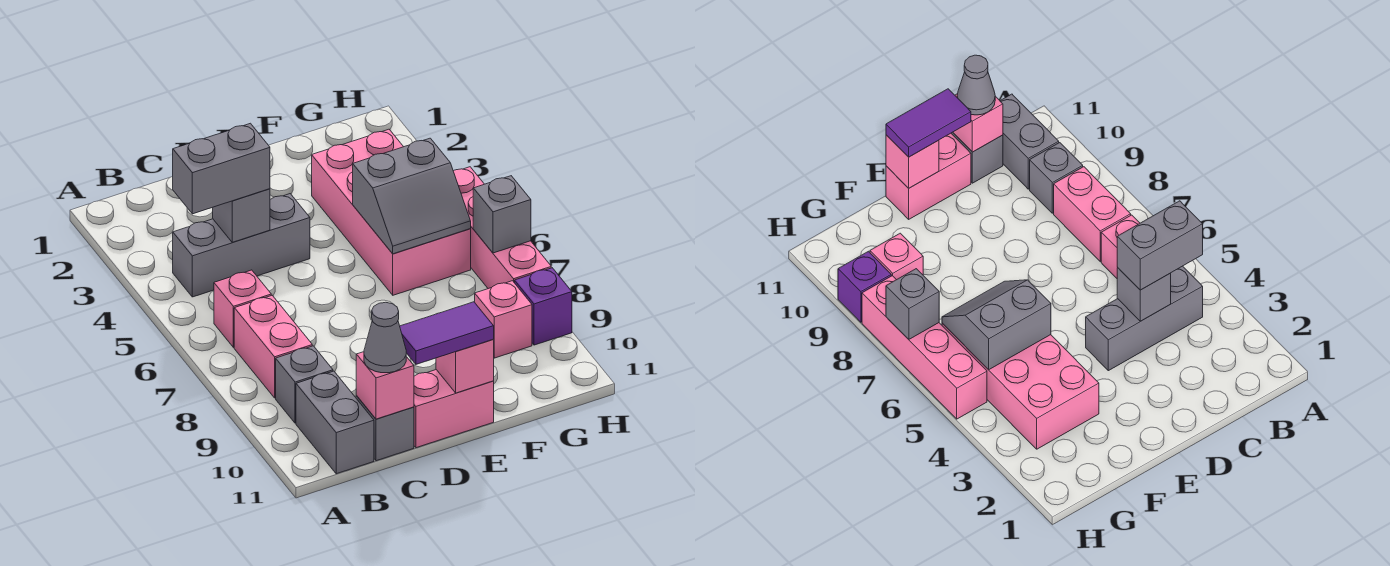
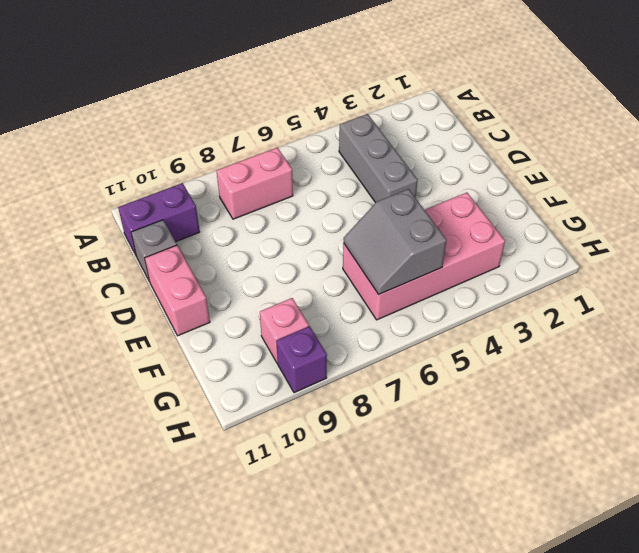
purple 1x2 brick [118,183,200,257] -> grey 1x2 brick [296,371,374,474]
none -> pink 1x1 brick [214,270,271,348]
none -> grey 1x1 brick [276,346,333,423]
none -> pink 1x4 brick [453,167,551,289]

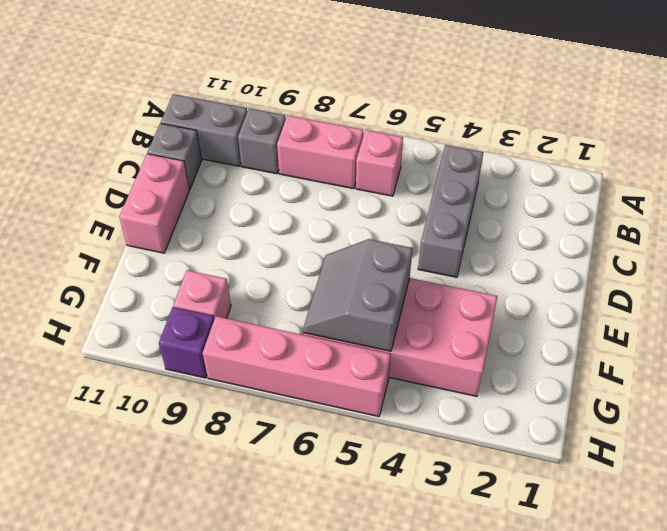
none -> grey 1x1 brick [213,189,270,242]
none -> pink 1x1 brick [356,352,414,419]
none -> pink 1x1 brick [436,340,494,393]

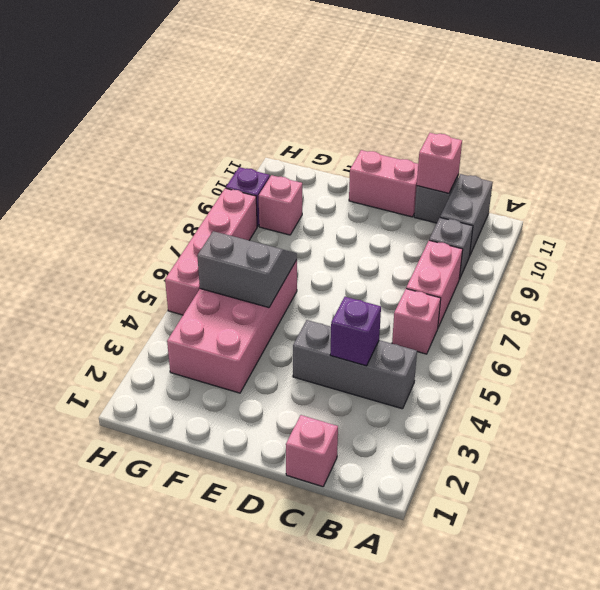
pink 1x1 brick [286,415,338,487] -> pink 1x1 brick moved to [436,340,494,393]
purple 1x1 brick [330,297,381,366] -> grey 1x1 brick [213,189,270,242]
none -> grey 1x1 brick [473,176,531,253]
none -> grey 1x2 brick [173,123,270,214]
none -> grey 1x1 cone [364,302,406,373]

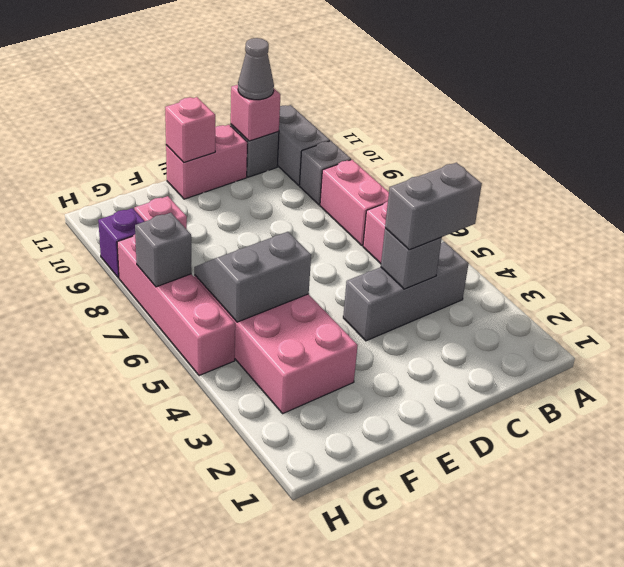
none -> purple 1x2 tile [400,302,494,364]

